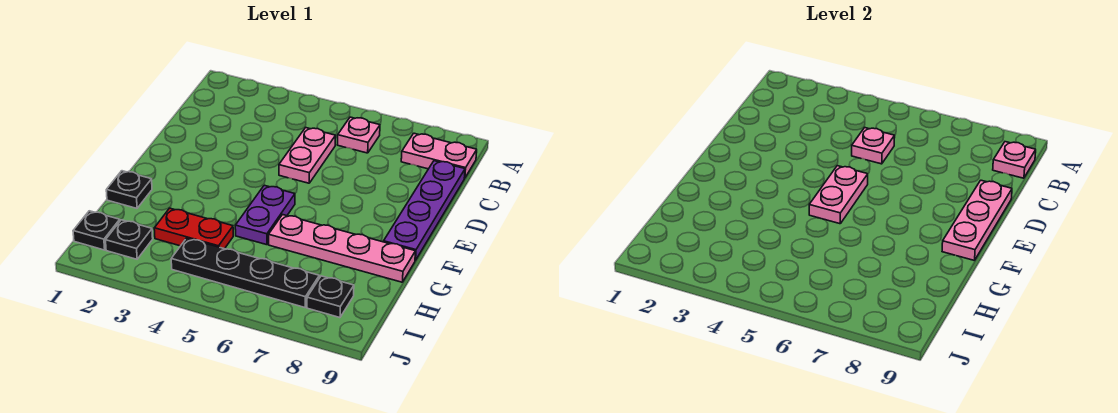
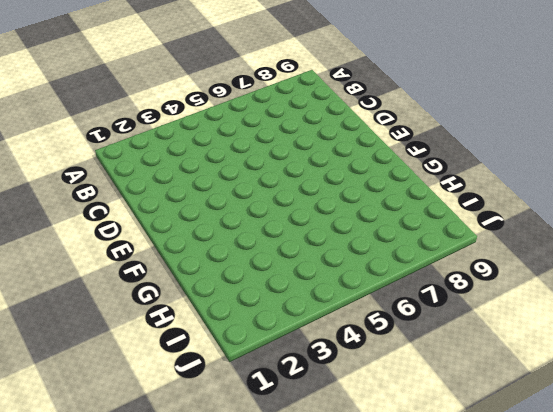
none -> pink 1x1 plate [337,117,380,153]
none -> pink 1x2 plate [401,133,477,178]
none -> pink 1x2 plate [279,128,336,183]

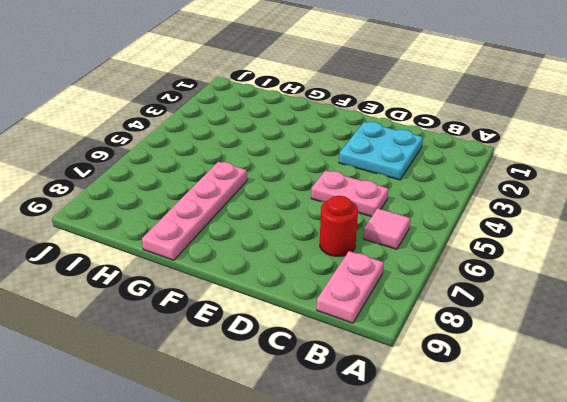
pink 1x1 tile [363,208,410,249] -> pink 1x1 plate [337,117,380,153]
cyan 2x2 plate [339,122,423,180] -> none
red 1x1 round brick [320,196,358,256] -> none
none -> purple 1x4 plate [384,161,465,261]
none -> purple 1x2 plate [235,185,295,245]
none -> black 1x1 plate [106,171,152,208]

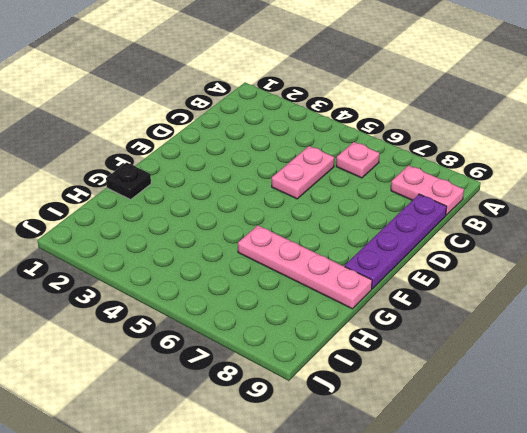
none -> purple 1x2 plate [235,185,295,245]
none -> red 1x2 plate [154,208,233,249]
none -> black 1x1 plate [73,211,120,250]

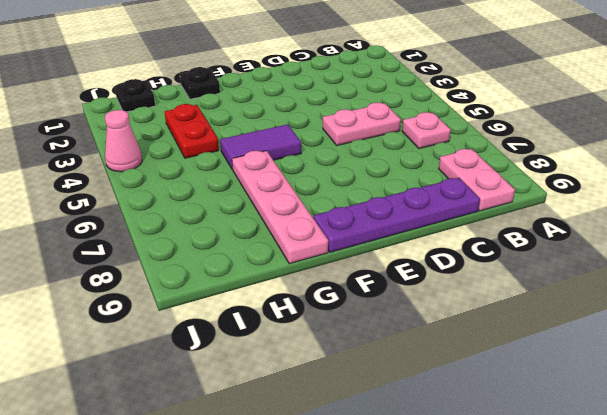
purple 1x2 tile [220,124,301,169] -> purple 1x2 plate [235,185,295,245]
pink 1x1 cone [105,110,142,172] -> none
none -> black 1x1 plate [106,220,153,259]
none -> black 1x4 plate [171,238,319,307]
none -> black 1x1 plate [307,276,354,318]

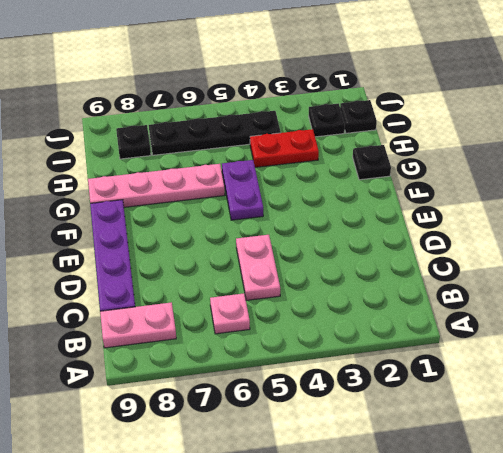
none -> pink 1x1 plate [993,142,1036,178]
none -> pink 1x1 plate [852,128,895,164]
none -> pink 1x3 plate [942,180,1012,261]

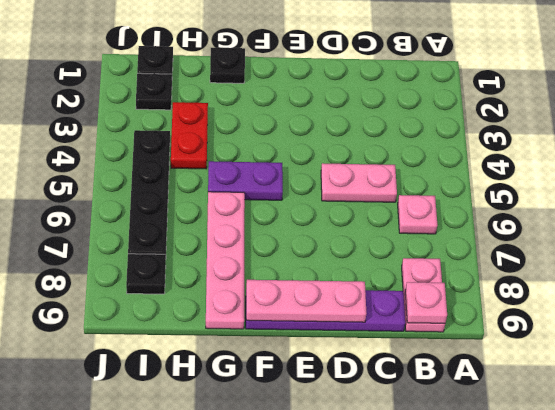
none -> pink 1x1 plate [852,128,895,164]
none -> pink 1x2 plate [809,166,868,224]

